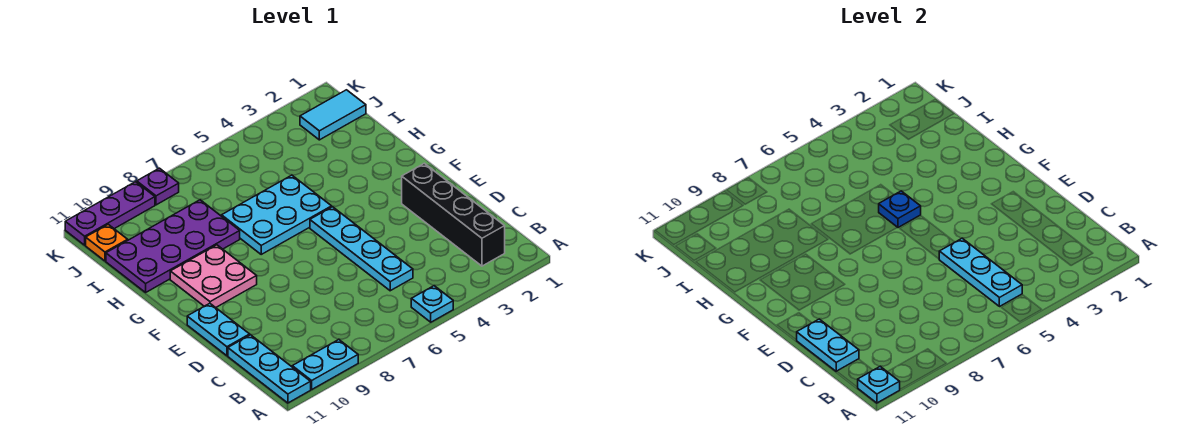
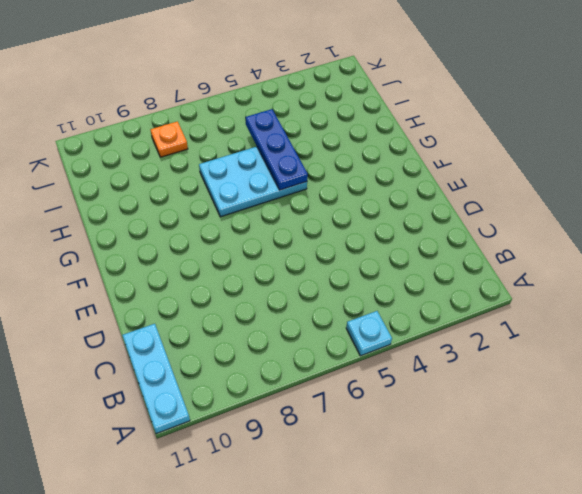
blue 1x3 plate [246,109,308,190] -> blue 1x1 plate [879,191,921,228]
orange 1x1 plate [150,121,188,157] -> orange 1x1 plate moved to [86,224,128,261]
none -> cyan 1x2 plate [292,340,358,389]
none -> black 1x4 brick [402,163,505,266]
none -> cyan 1x4 plate [310,207,413,291]

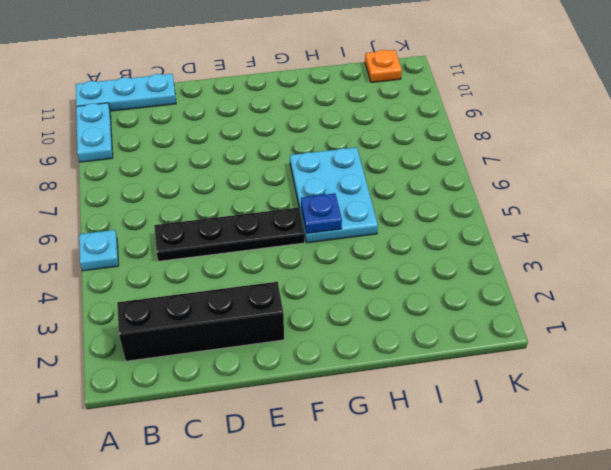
black 1x4 plate [154,207,305,261] -> cyan 1x4 plate [310,207,413,291]
none -> cyan 1x2 plate [187,303,250,356]
none -> pink 2x2 plate [170,245,257,308]
none -> purple 2x4 plate [106,200,240,292]

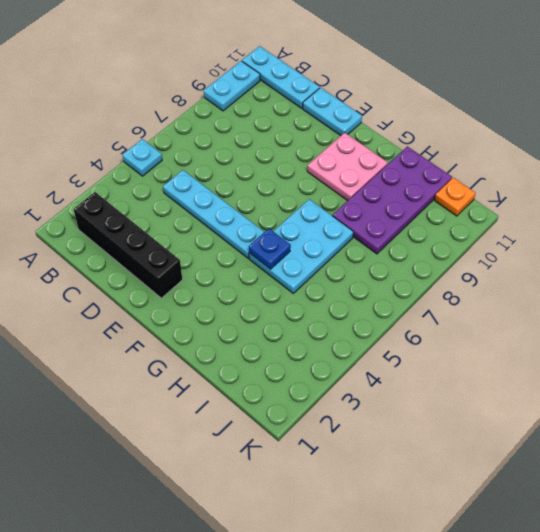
none -> cyan 1x2 tile [300,90,366,140]
none -> purple 1x1 plate [137,168,179,205]
none -> purple 1x3 plate [65,182,155,245]

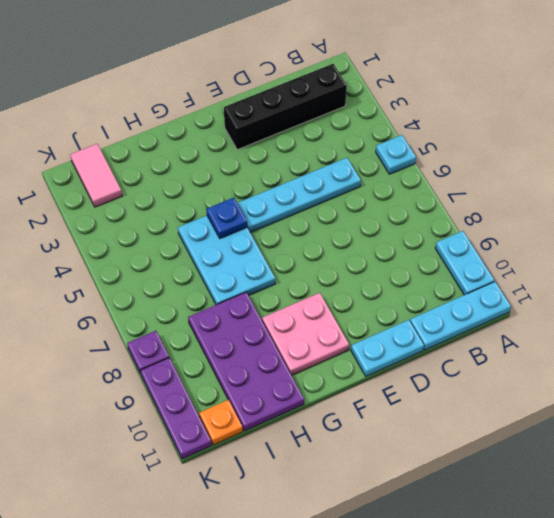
pink 1x2 tile [70,144,122,207] -> cyan 1x2 tile [300,90,366,140]
none -> cyan 1x1 plate [857,367,900,403]
none -> cyan 1x3 plate [939,238,1022,307]
none -> cyan 1x2 plate [797,319,859,371]

